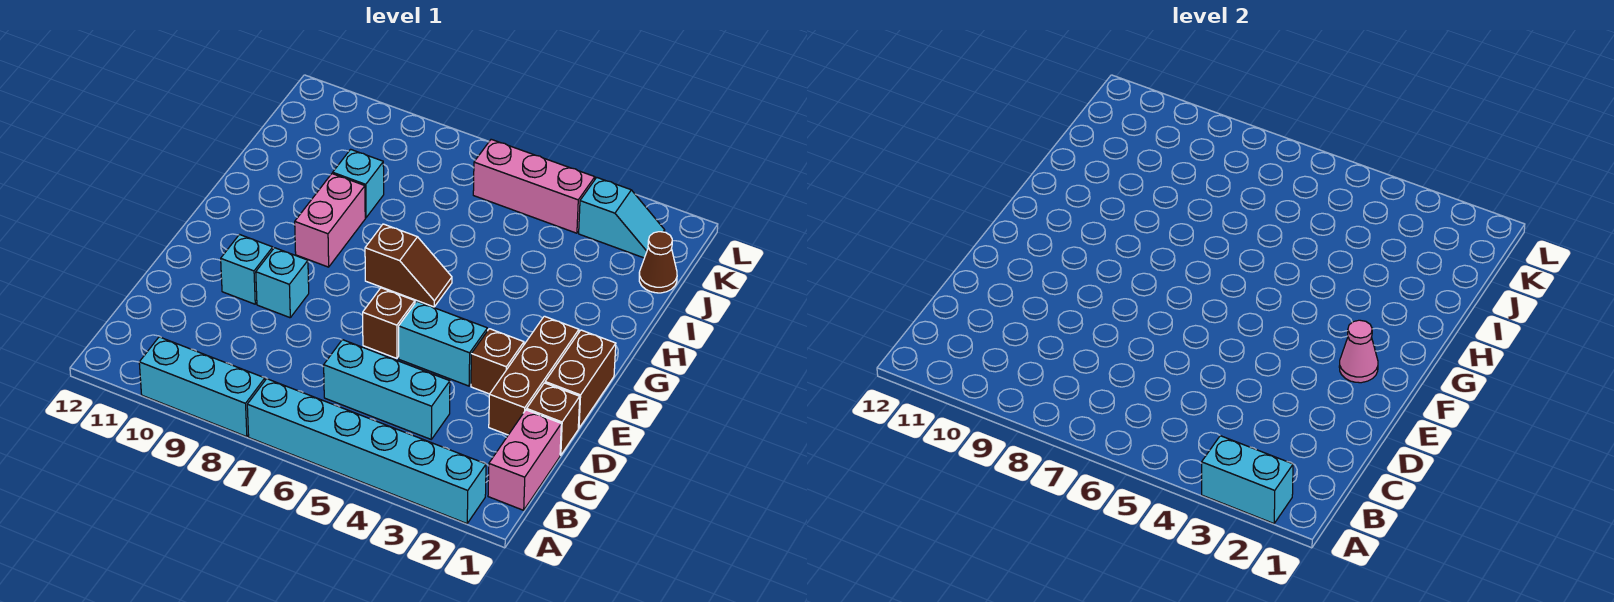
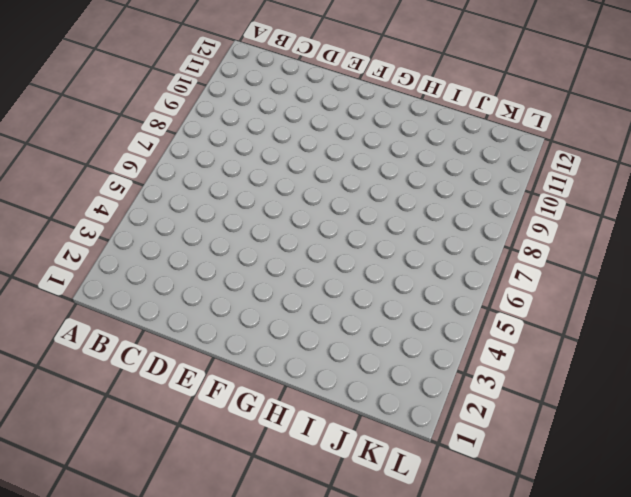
none -> cyan 1x6 brick [247,379,486,524]
none -> cyan 1x3 brick [139,337,265,437]
none -> pink 1x2 brick [488,410,561,510]

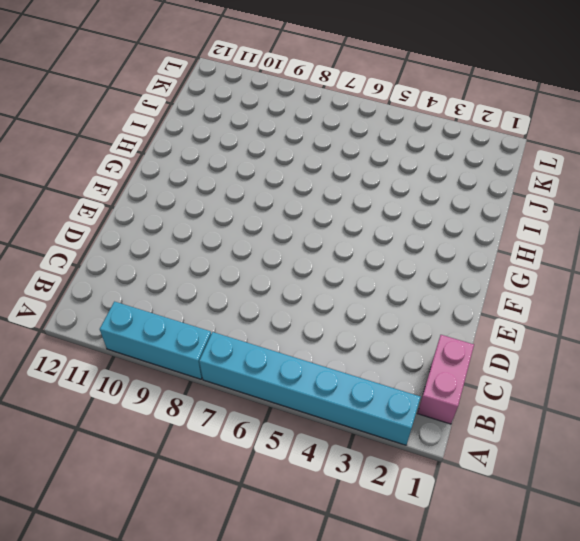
none -> cyan 1x3 brick [324,340,450,439]
none -> brown 1x1 brick [527,383,580,455]
none -> brown 1x3 brick [489,316,579,435]

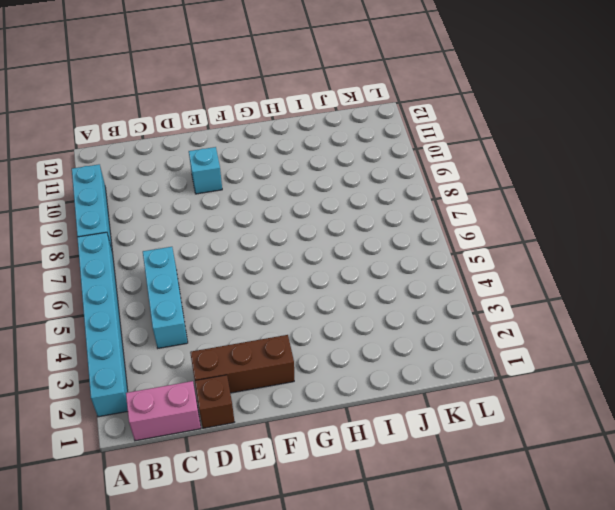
none -> brown 1x2 brick [545,330,616,428]
none -> brown 1x1 brick [471,329,524,394]
none -> cyan 1x2 brick [399,302,487,386]

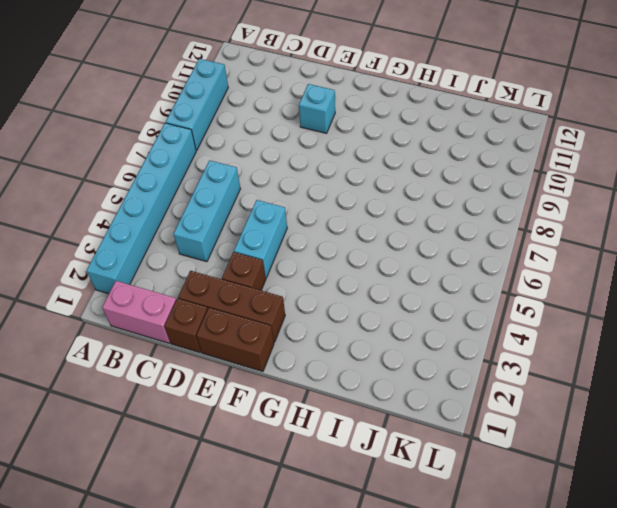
none -> brown 1x1 brick [363,288,415,358]
none -> cyan 1x1 brick [256,248,309,318]
none -> brown 1x2 slope [365,224,452,307]

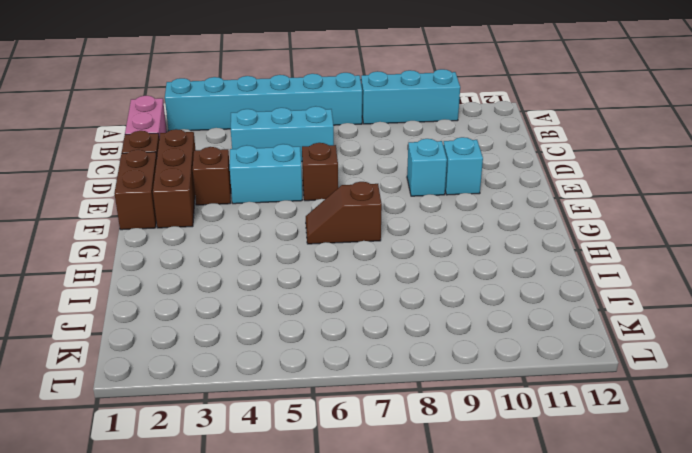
none -> pink 1x2 brick [295,174,365,267]
none -> cyan 1x1 brick [333,149,384,218]
none -> brown 1x1 cone [639,232,677,293]

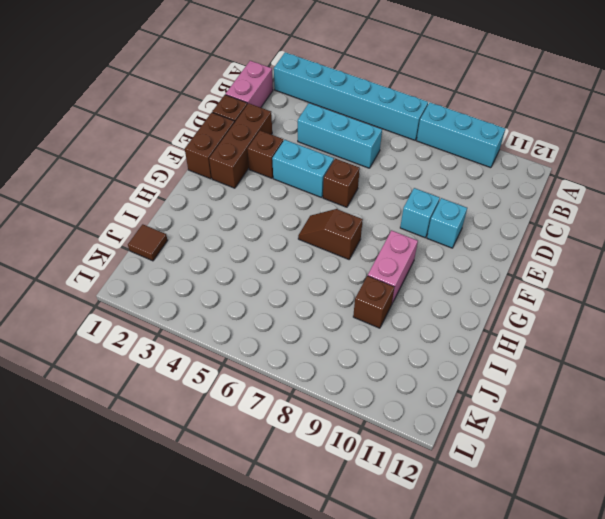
brown 1x1 brick [353,276,394,328] -> cyan 1x1 brick [333,149,384,218]
brown 1x1 tile [128,224,168,261] -> brown 1x1 cone [639,232,677,293]
none -> cyan 1x2 slope [579,178,665,258]
none -> pink 1x3 brick [473,139,595,233]
none -> cyan 1x2 brick [1202,436,1293,524]

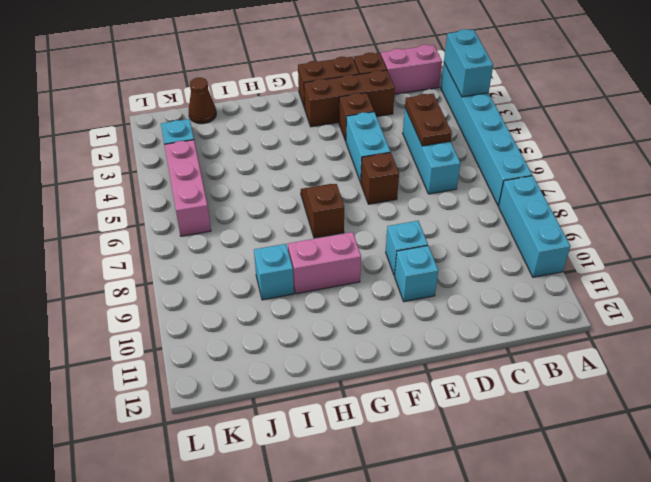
brown 1x2 plate [405,94,452,146] -> none
none -> pink 1x1 cone [1339,320,1378,383]

